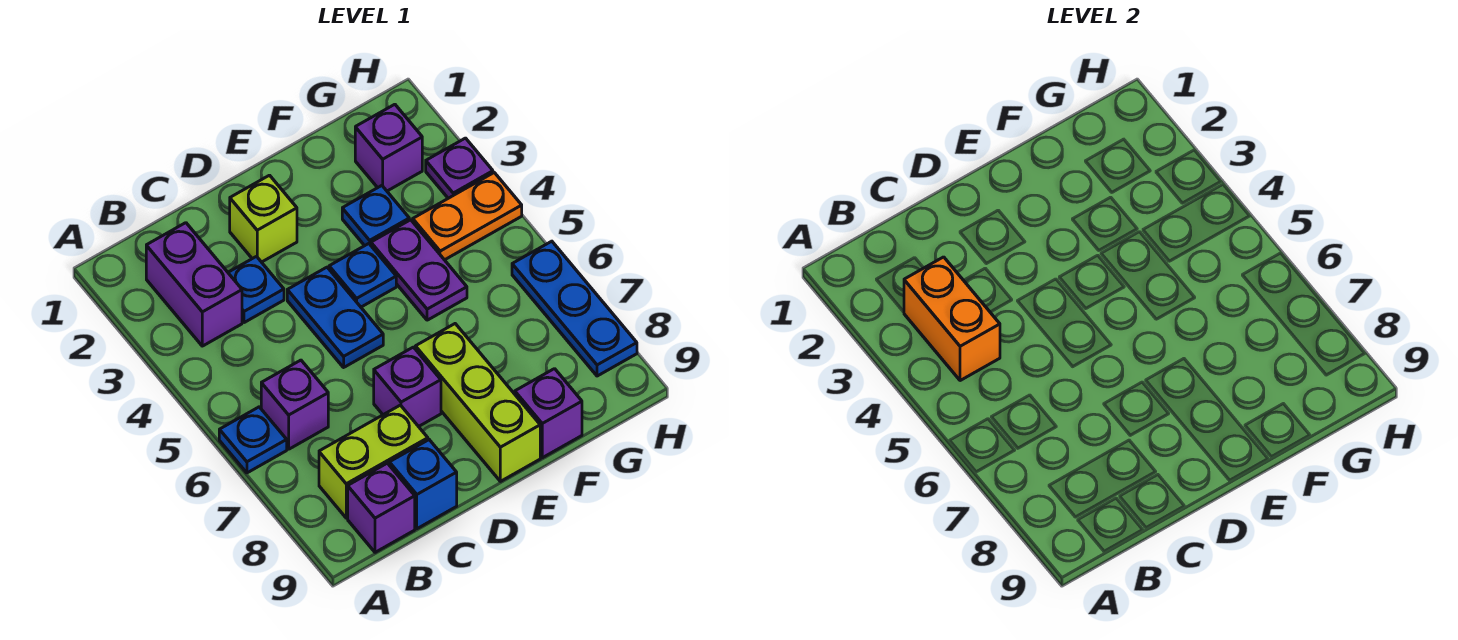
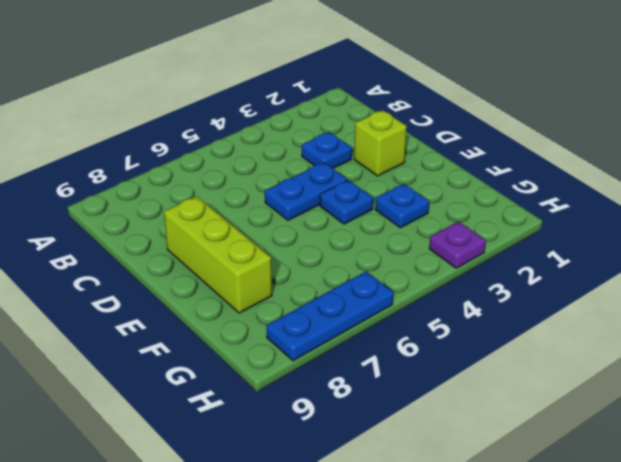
lime 1x3 brick [164,196,272,313] -> lime 1x3 brick turned to [415,324,540,481]
none -> blue 1x1 plate [219,407,287,473]
none -> purple 1x2 brick [146,223,242,346]
none -> purple 1x1 brick [261,360,328,449]

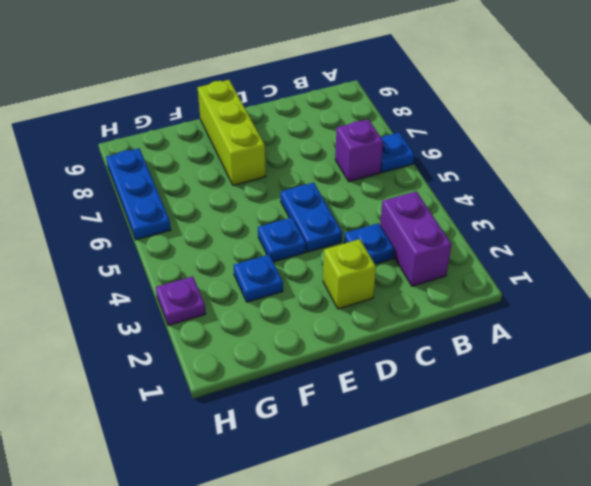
none -> lime 1x2 brick [319,405,428,518]
none -> purple 1x1 brick [348,463,415,552]
none -> blue 1x1 brick [389,440,457,529]

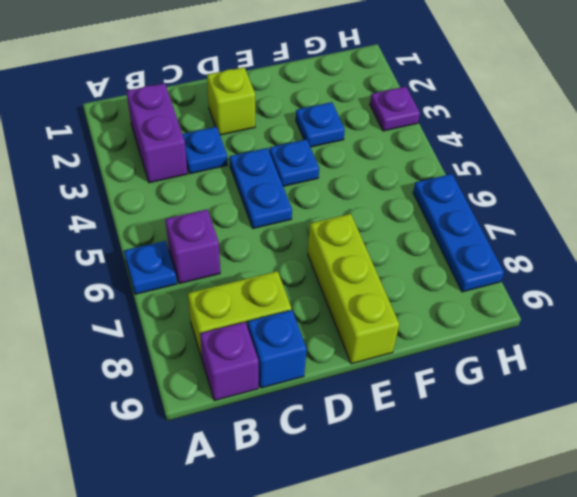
none -> purple 1x1 brick [374,347,441,427]
none -> purple 1x2 plate [371,220,467,320]
none -> purple 1x1 brick [515,369,582,458]

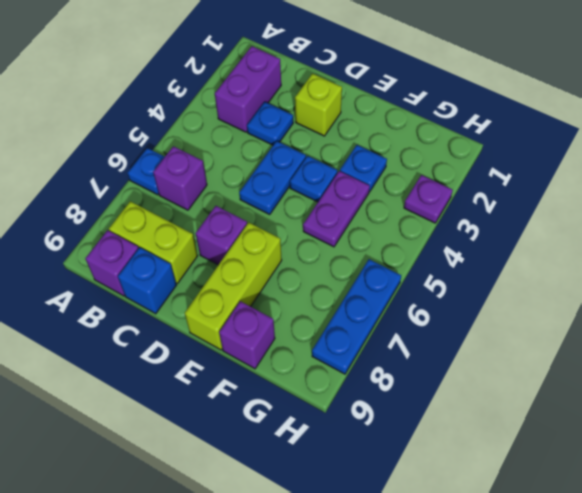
none -> purple 1x1 brick [355,104,422,191]
none -> orange 1x2 plate [413,173,522,260]
none -> orange 1x2 brick [904,257,1000,381]

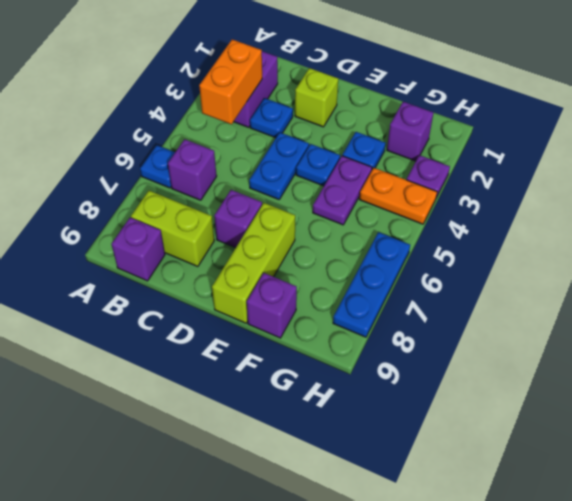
none -> blue 1x1 brick [389,440,457,529]

